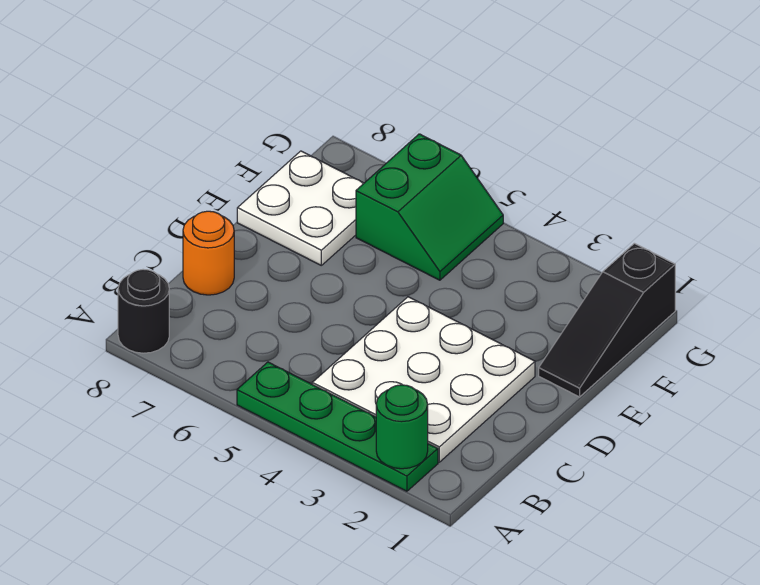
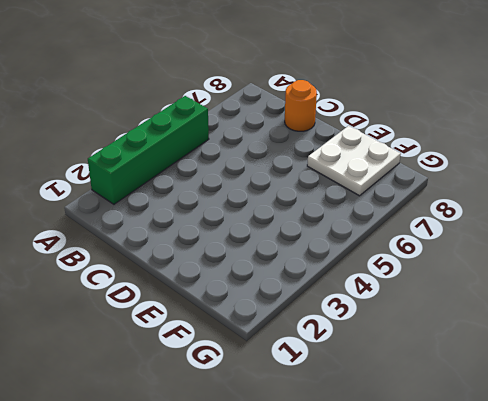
green 1x4 brick [88,96,209,204] -> green 1x4 plate [237,362,438,491]
none -> black 1x1 round brick [118,269,169,353]
none -> white 3x3 plate [312,297,535,462]

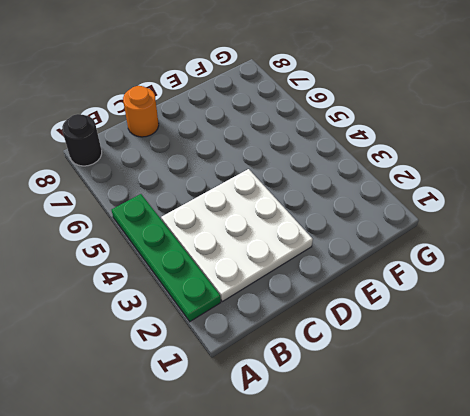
none -> black 1x3 slope [539,243,675,397]
none -> white 2x2 plate [237,151,364,265]

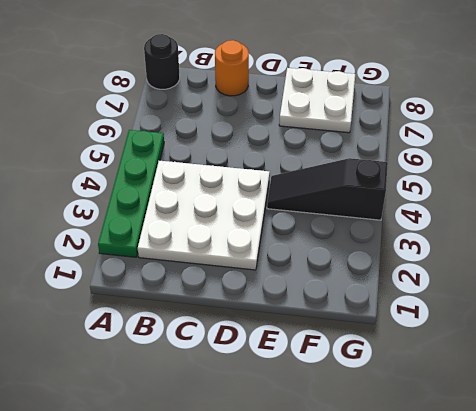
black 1x3 slope [267,158,388,220] -> black 1x3 slope moved to [539,243,675,397]
none -> green 2x2 slope [356,134,503,280]
none -> green 1x1 round brick [376,385,428,469]

